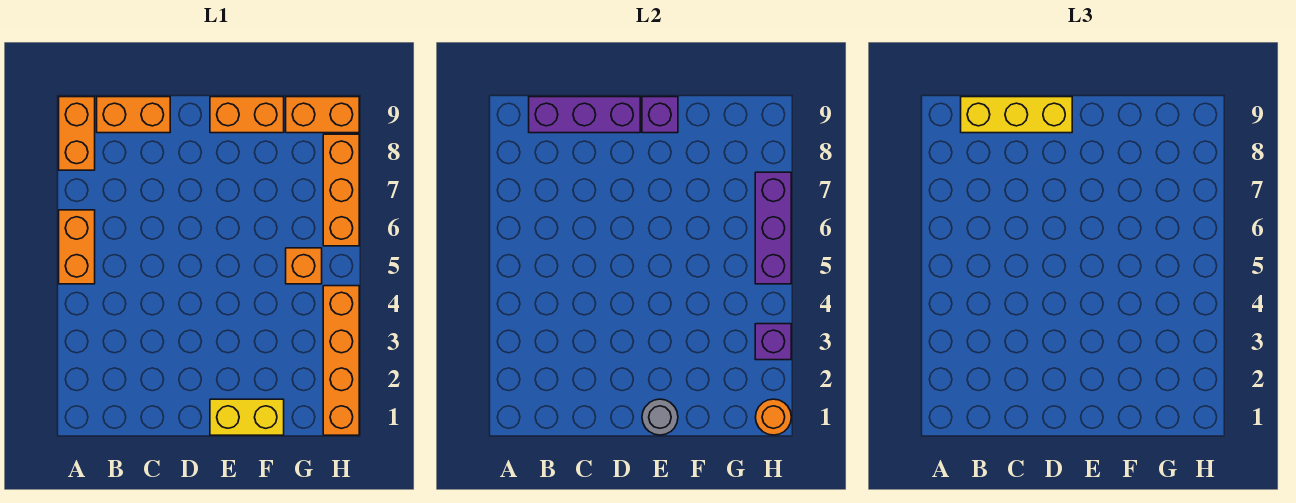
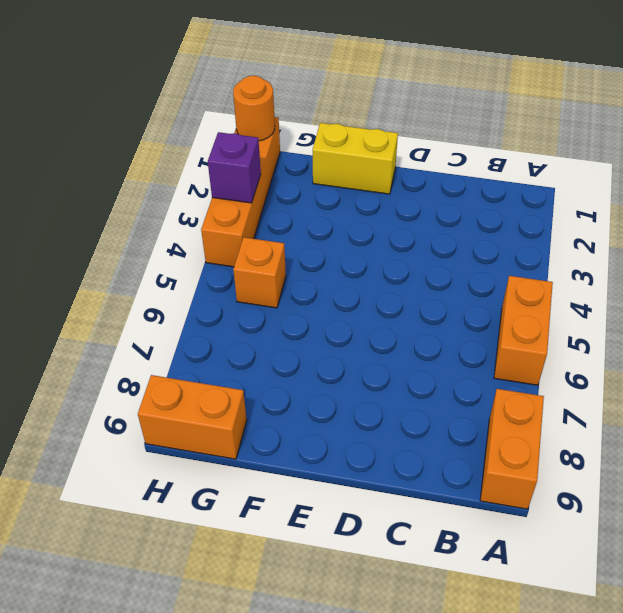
none -> orange 1x2 brick [97,97,170,133]
none -> orange 1x2 brick [210,97,284,133]
none -> orange 1x3 brick [323,134,359,246]

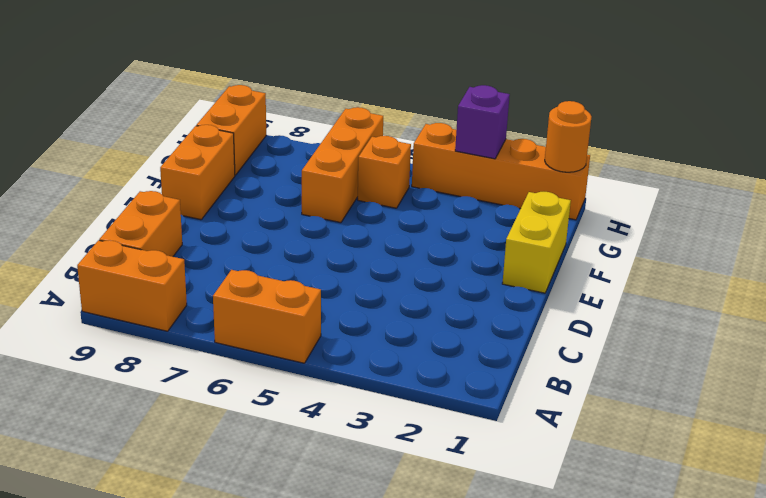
orange 1x3 brick [302,107,383,223] -> orange 1x3 brick turned to [323,134,359,246]
none -> purple 1x3 brick [529,97,640,133]
none -> grey 1x1 round brick [642,399,678,435]
none -> purple 1x1 brick [642,97,678,133]

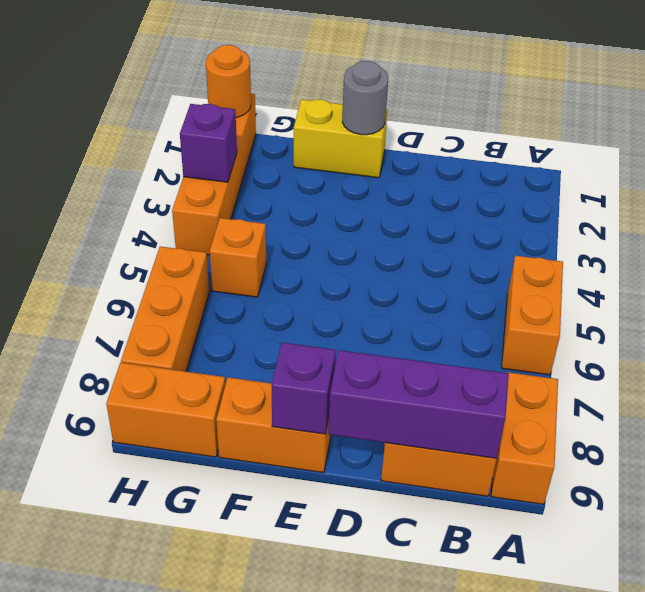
none -> purple 1x3 brick [755,172,791,284]
none -> yellow 1x3 brick [961,97,1072,133]

